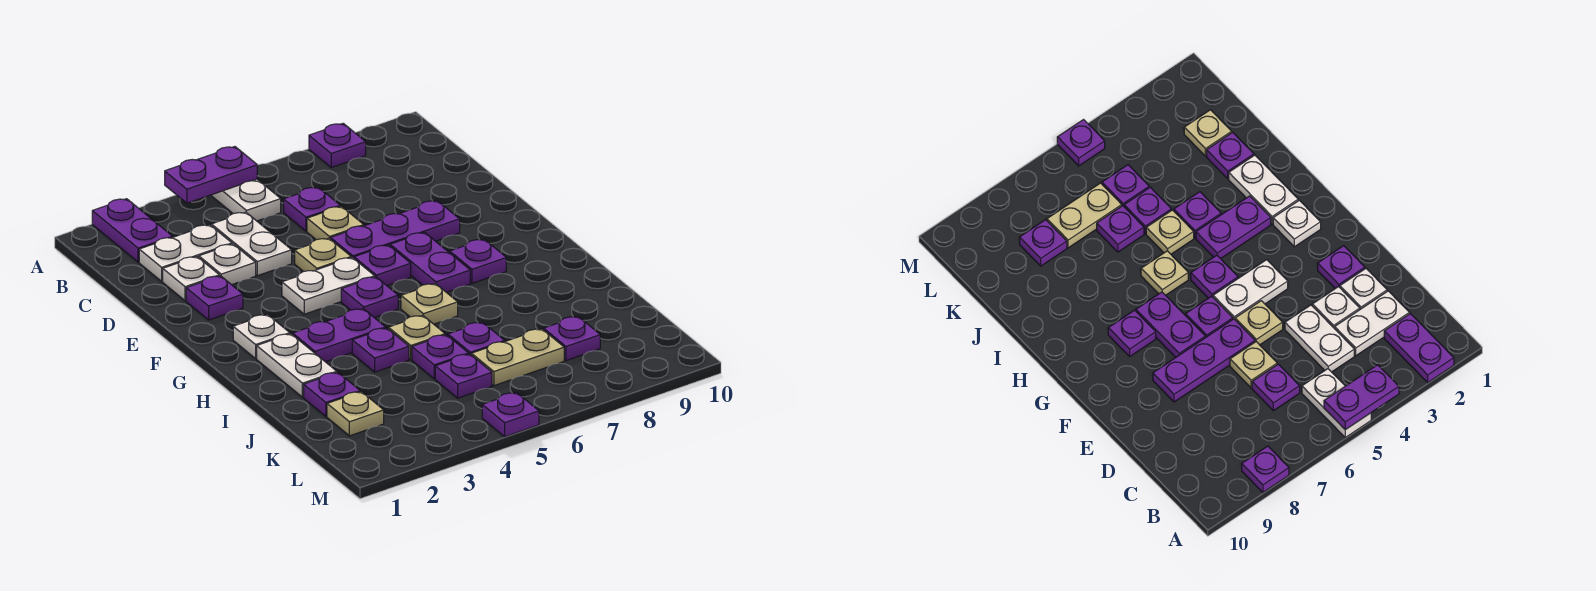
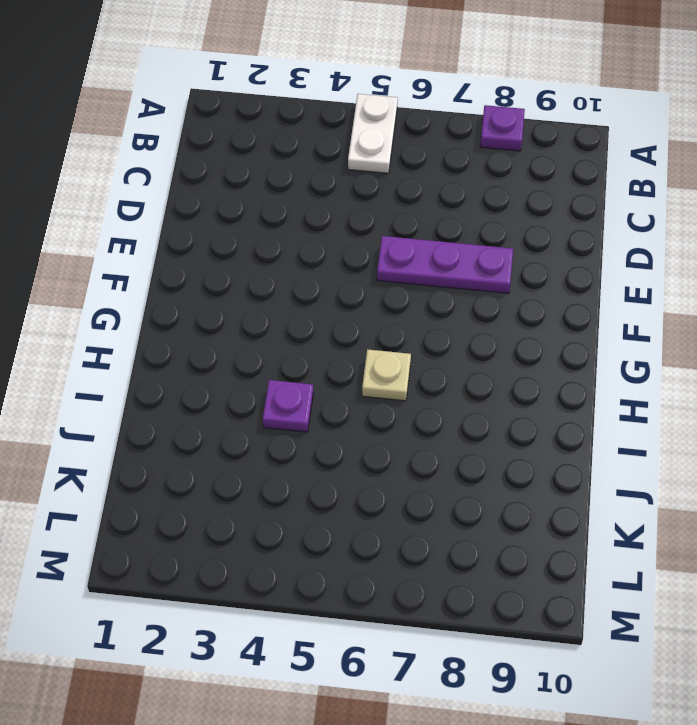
none -> purple 1x2 plate [92,199,173,262]
none -> white 1x2 plate [139,225,232,281]
none -> white 1x2 plate [211,212,292,276]
none -> purple 1x1 plate [284,187,340,231]

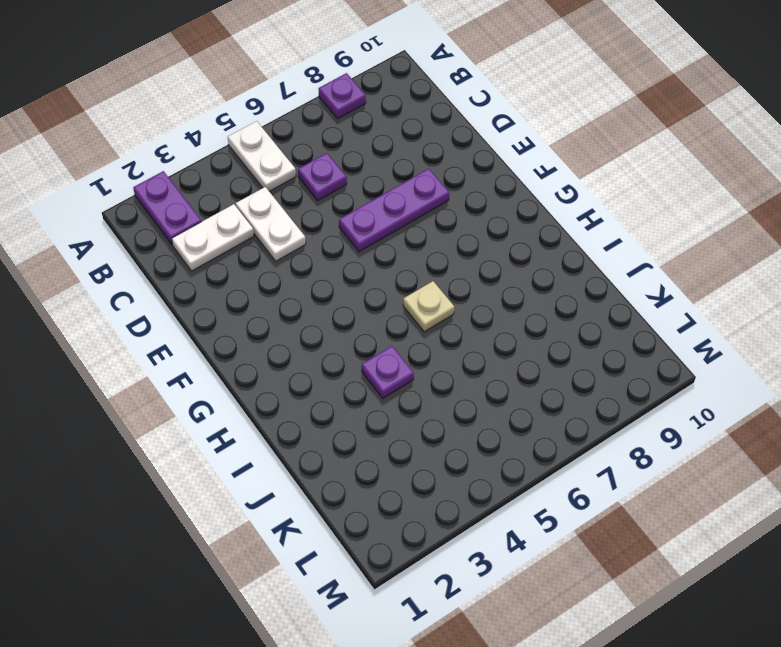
none -> white 1x1 plate [163,257,219,301]
none -> white 1x1 plate [199,244,256,285]
none -> tan 1x1 plate [307,206,364,240]
none -> purple 1x1 plate [186,276,243,320]

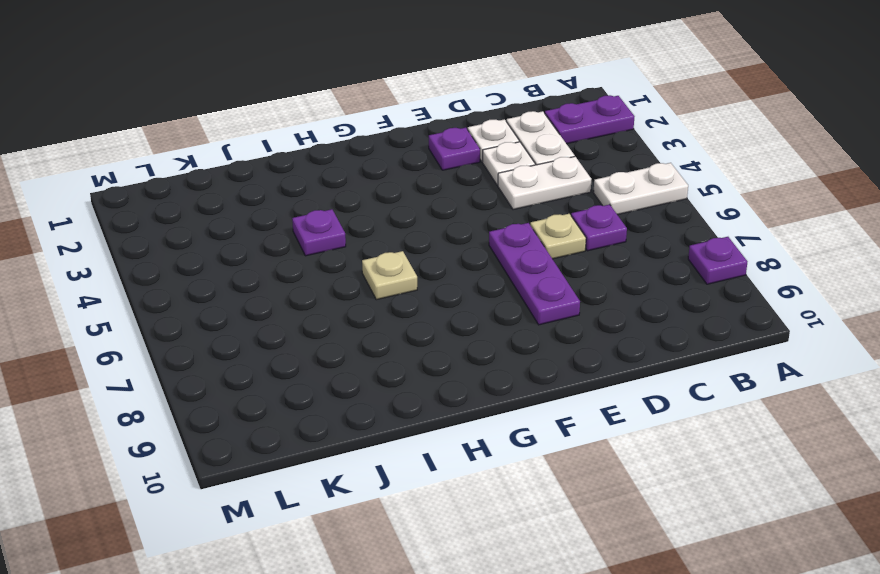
none -> tan 1x1 plate [295,238,351,272]
none -> white 1x2 plate [282,258,375,314]
none -> purple 1x1 plate [354,245,411,285]
none -> purple 1x2 plate [390,232,470,292]

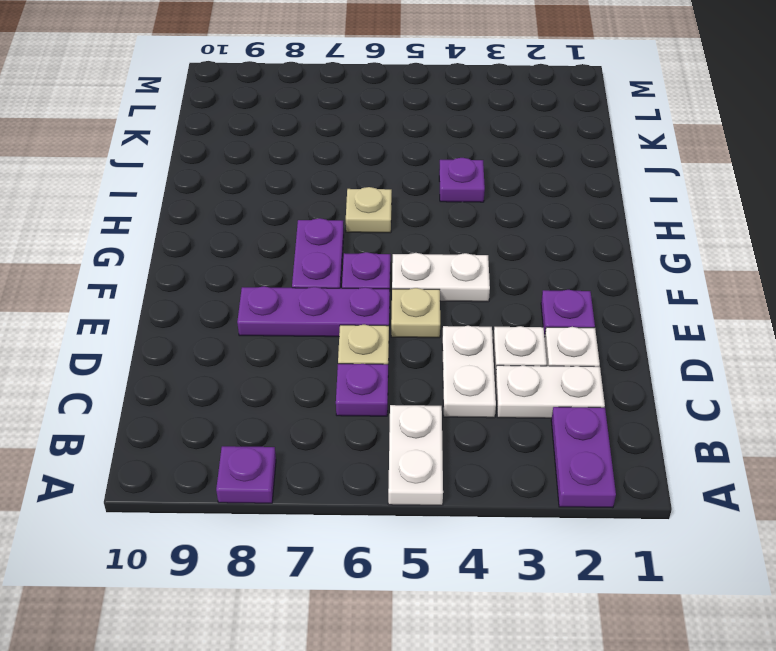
none -> white 1x1 plate [233,315,290,358]
none -> purple 1x1 plate [341,277,398,318]
none -> purple 1x1 plate [450,239,506,283]
none -> white 1x2 plate [257,334,337,397]

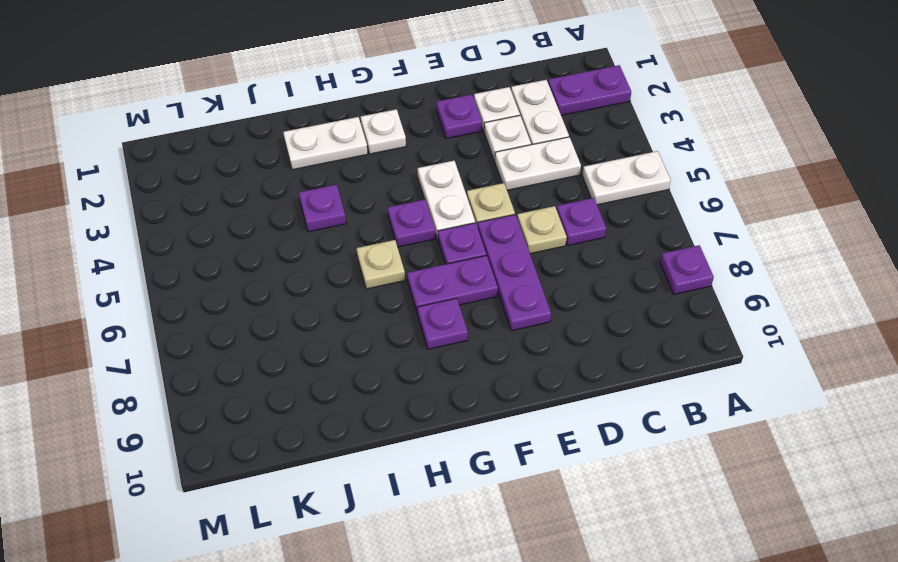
none -> purple 1x2 plate [293,309,386,362]
none -> tan 1x1 plate [388,315,445,360]
none -> purple 1x1 plate [304,372,360,417]
none -> purple 1x1 plate [412,335,469,379]

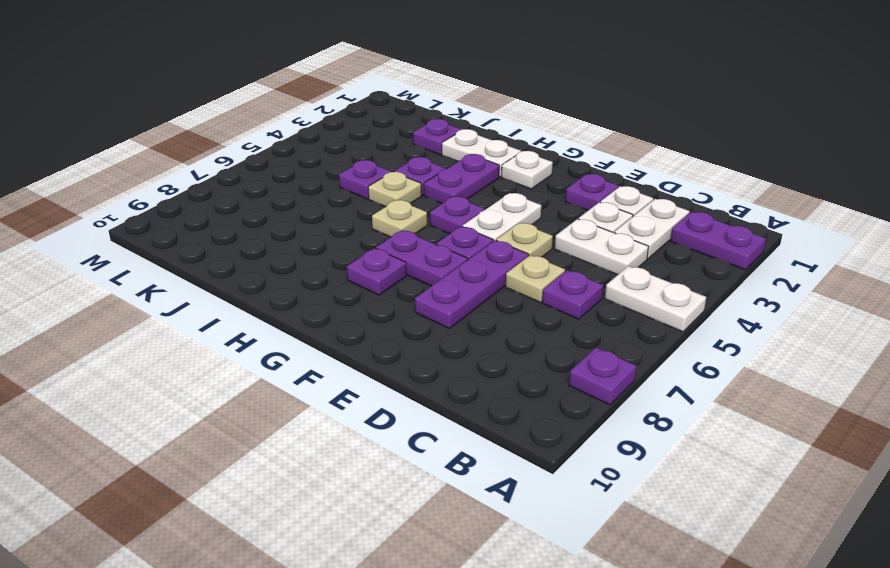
none -> purple 1x1 plate [448,322,505,355]
none -> tan 1x1 plate [327,392,384,436]
none -> purple 1x1 plate [435,354,492,398]
none -> tan 1x2 plate [471,329,564,386]

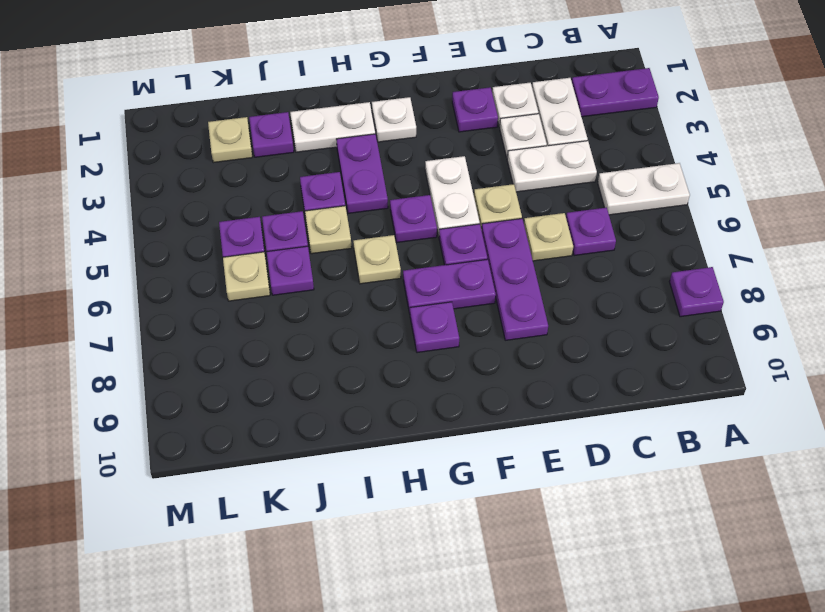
tan 1x1 plate [223,252,270,301] -> tan 1x2 plate [471,329,564,386]
none -> purple 1x1 plate [544,316,600,361]
none -> purple 1x1 plate [482,393,539,437]
none -> purple 1x2 plate [165,147,257,203]

